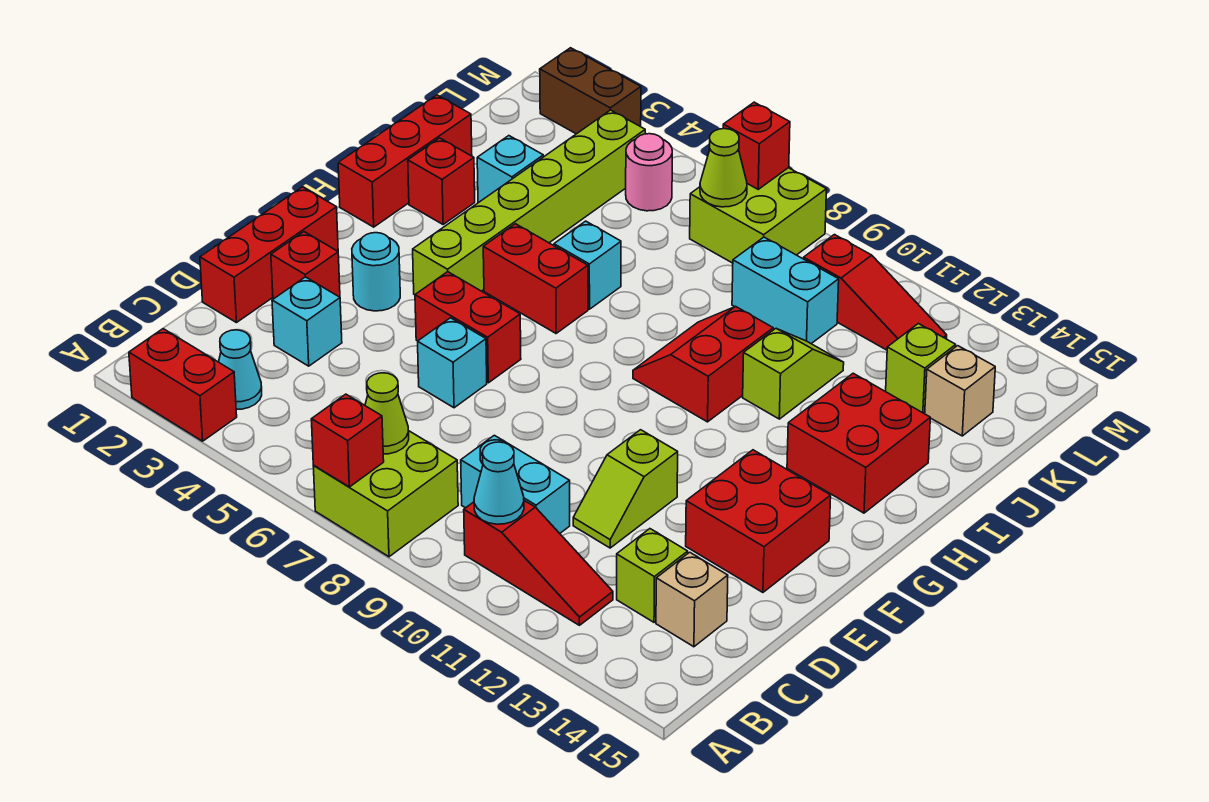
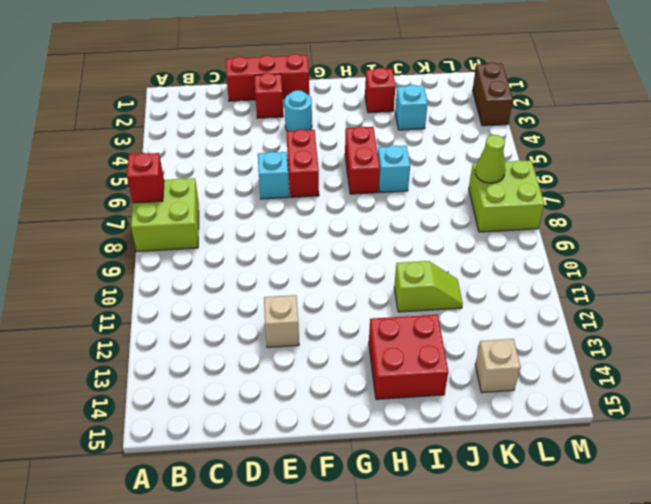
tan 1x1 brick [264,295,299,347] -> tan 1x1 brick moved to [656,552,728,647]
none -> red 1x2 brick [129,329,237,441]
none -> cyan 1x1 cone [219,330,262,409]
none -> red 1x3 slope [464,501,613,625]
none -> cyan 1x2 brick [461,435,570,533]

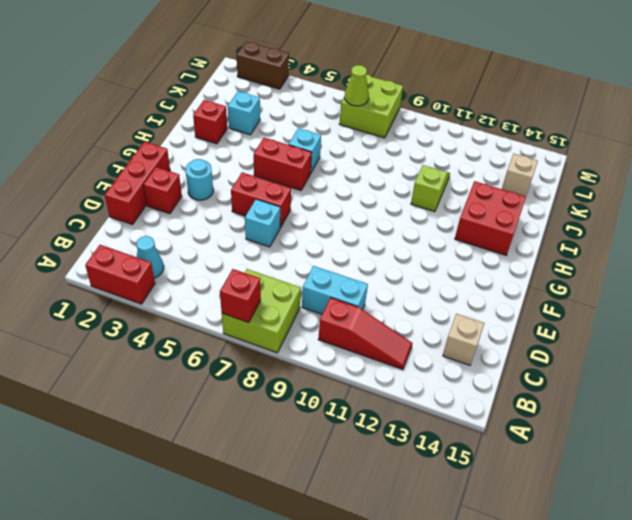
none -> lime 1x1 brick [617,529,688,622]
none -> cyan 1x1 brick [272,277,342,366]
none -> lime 1x2 slope [573,430,678,548]
none -> red 2x2 brick [686,450,831,592]

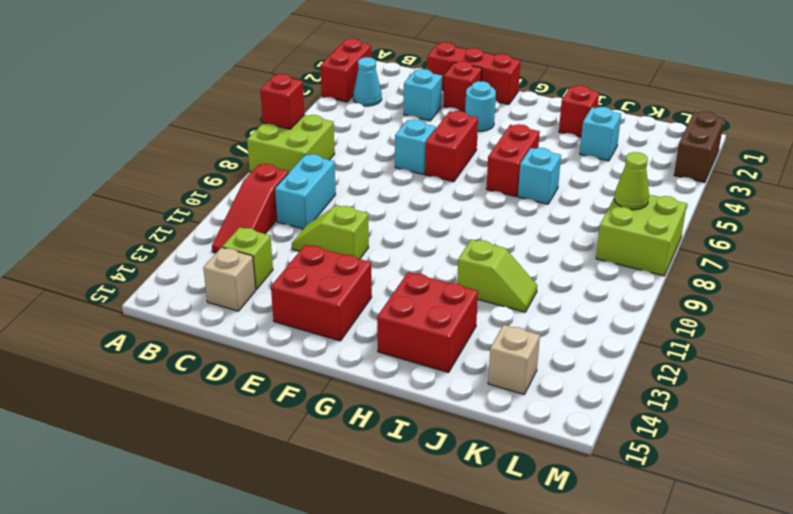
none -> lime 1x6 brick [413,110,645,295]
none -> red 1x3 brick [338,95,472,227]
none -> red 2x2 slope [633,306,773,422]
none -> cyan 1x2 brick [732,237,839,344]

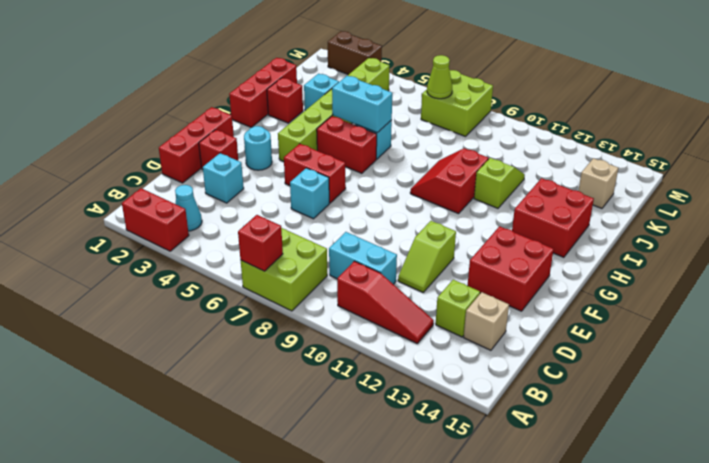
cyan 1x2 brick [332,76,392,133] -> cyan 1x2 brick moved to [732,237,839,344]
none -> lime 1x1 brick [886,324,956,413]
none -> pink 1x1 round brick [626,134,672,211]
none -> red 1x3 slope [804,235,947,350]
none -> lime 1x1 cone [365,373,409,454]

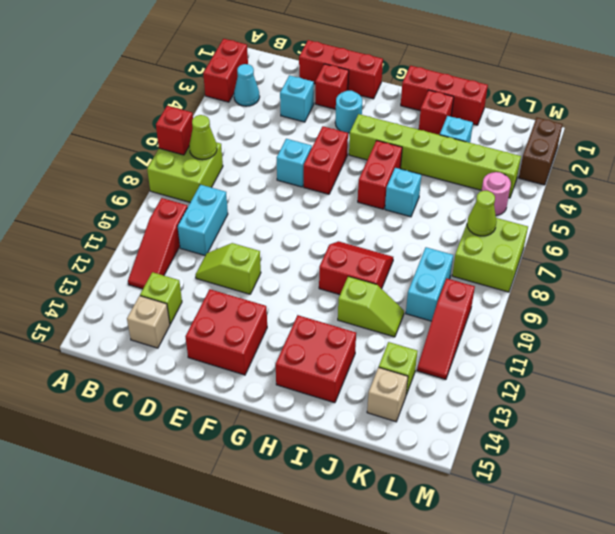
none -> cyan 1x1 cone [474,442,524,524]
none -> red 1x1 brick [723,102,790,189]

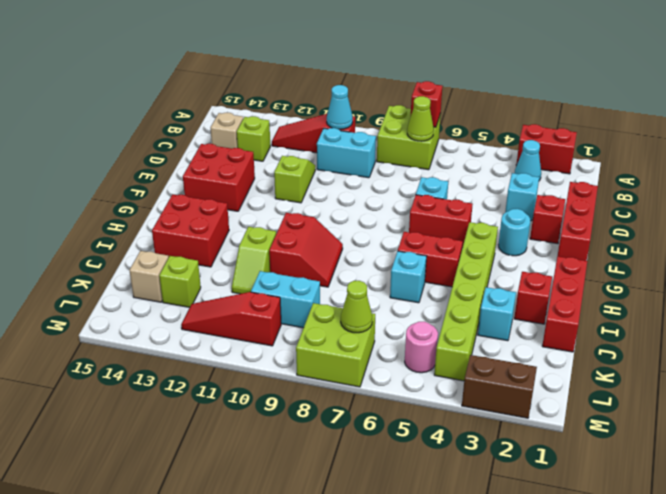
none -> red 1x1 brick [723,102,790,189]

